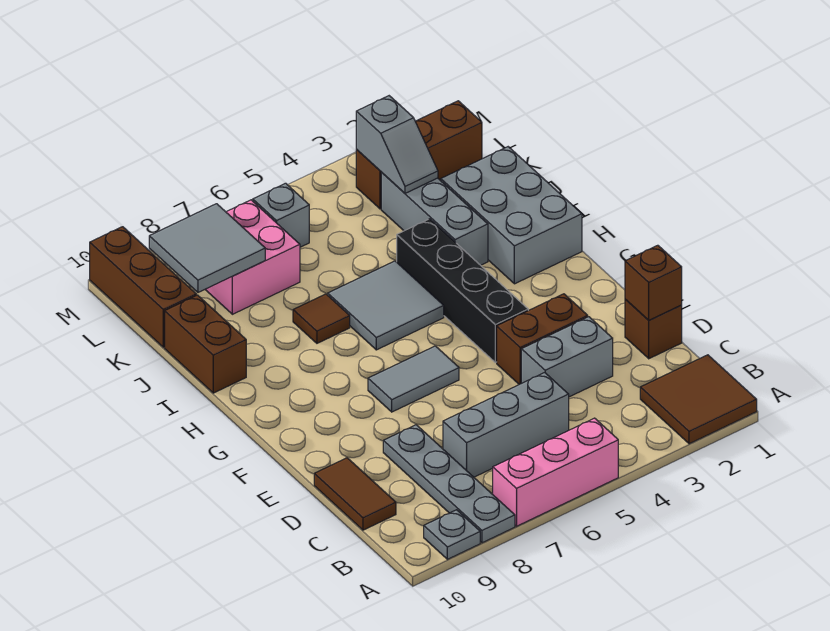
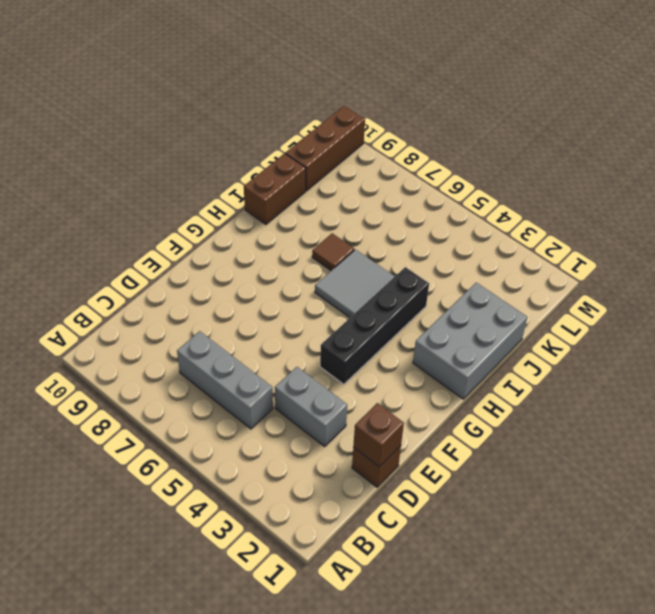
none -> brown 2x2 tile [640,355,757,444]
none -> pink 1x3 brick [493,418,618,526]
none -> grey 1x4 plate [383,425,515,543]

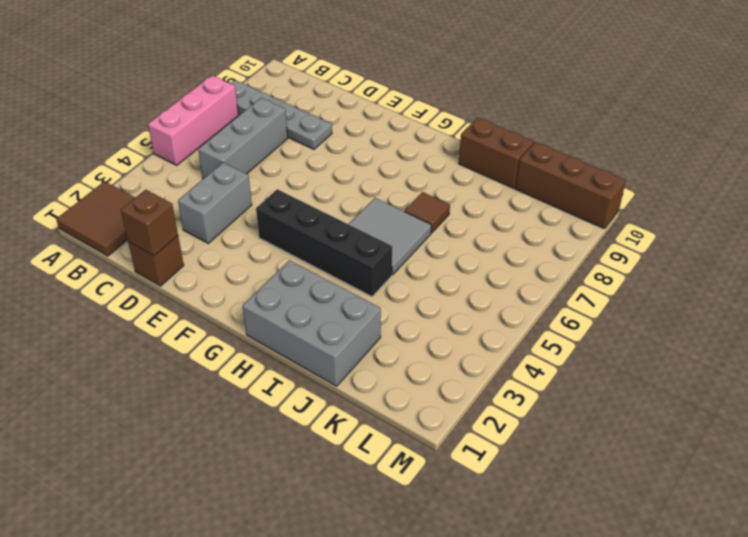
none -> grey 1x1 plate [424,510,480,559]
none -> brown 1x2 tile [314,458,396,530]
none -> brown 1x2 brick [497,294,588,384]

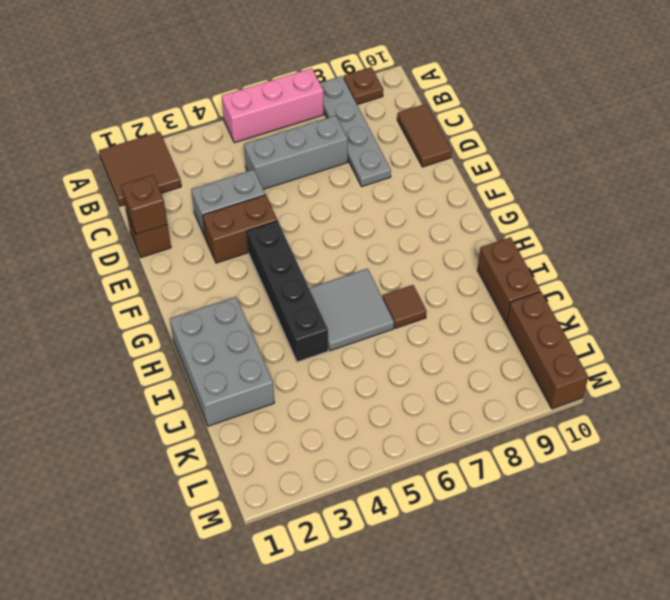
brown 1x1 plate [343,67,383,105] -> grey 1x1 plate [424,510,480,559]
none -> grey 1x2 tile [368,346,459,412]
none -> grey 1x3 brick [381,173,488,265]
none -> pink 2x2 brick [205,200,300,314]

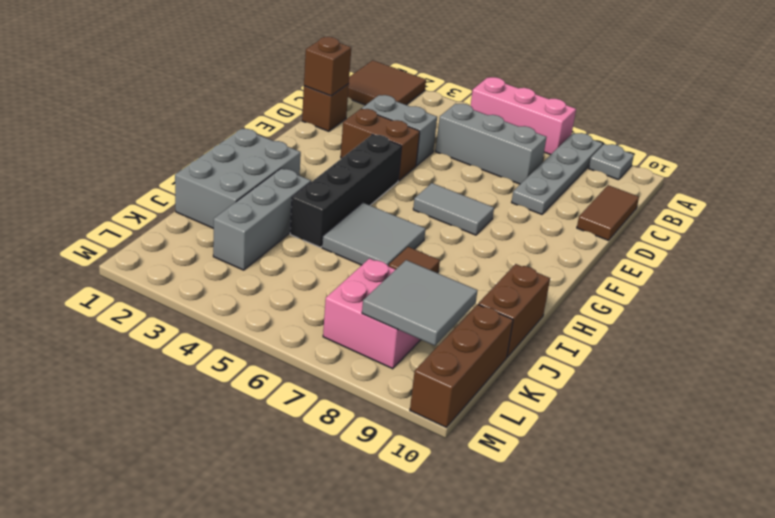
none -> brown 1x3 brick [356,101,482,209]
none -> grey 1x1 brick [253,183,309,247]
none -> grey 1x2 slope [356,96,438,193]

